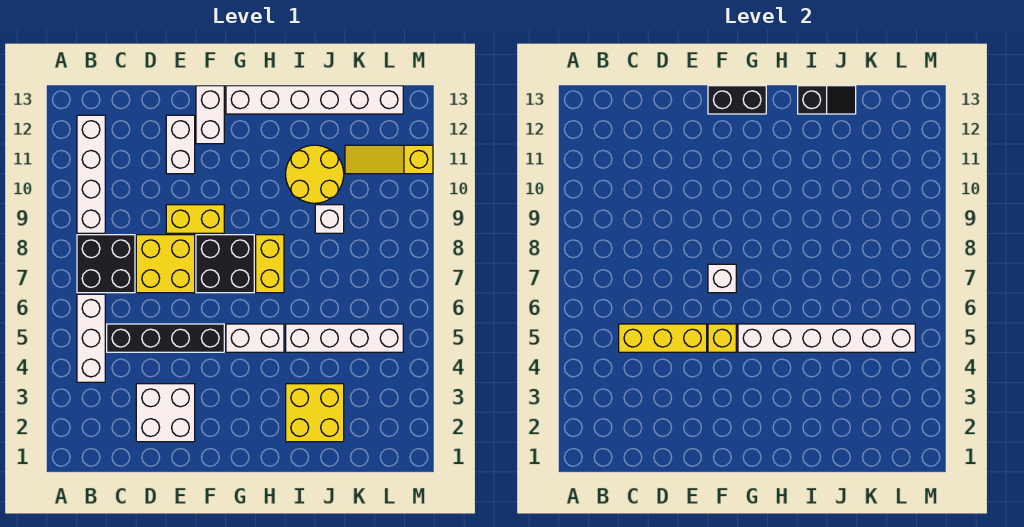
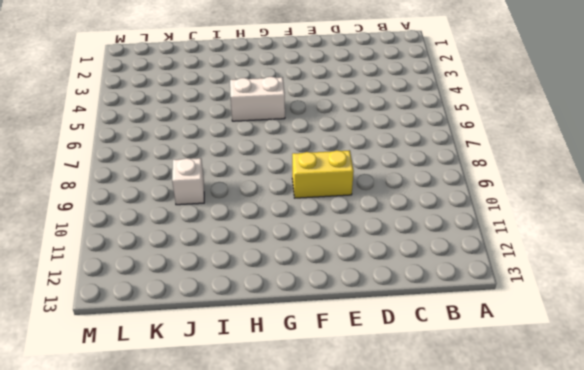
none -> white 1x3 brick [77,294,105,382]
none -> black 2x2 brick [77,235,135,293]
none -> white 1x4 brick [77,115,105,233]

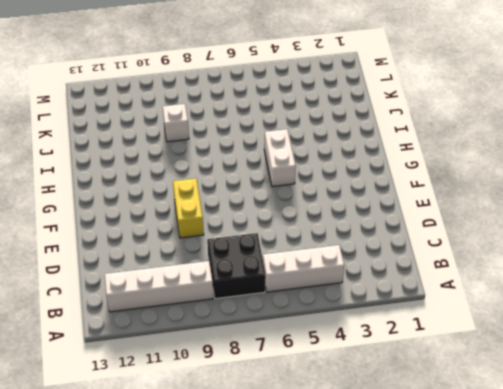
none -> black 1x4 brick [107,324,224,352]
none -> white 2x2 brick [136,384,195,442]
none -> yellow 2x2 brick [136,235,195,293]

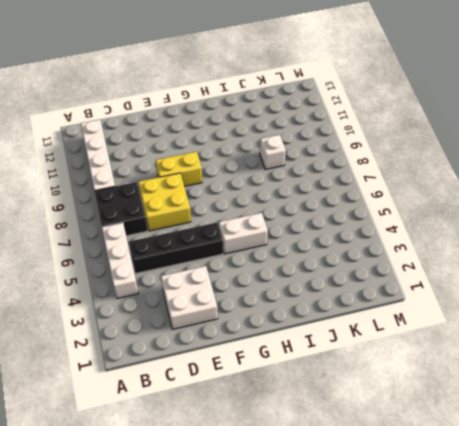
none -> white 1x2 brick [166,115,195,174]
none -> black 2x2 brick [196,235,254,293]
none -> white 1x2 brick [196,86,224,144]

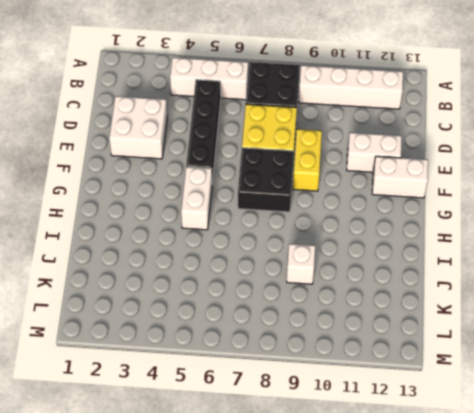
none -> white 1x6 brick [226,86,403,114]
none -> yellow 1x2 brick [256,235,284,293]
none -> yellow 2x2 brick [286,384,344,442]

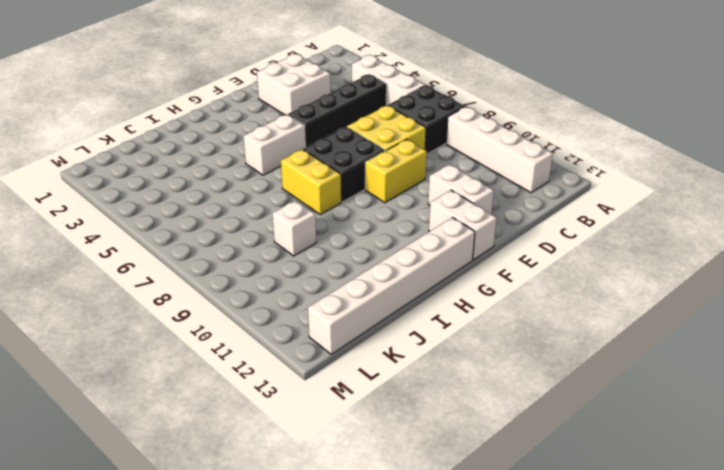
none -> yellow 2x2 brick [286,384,344,442]
none -> white 1x4 brick [286,324,403,352]
none -> yellow 2x2 round brick [286,145,344,203]

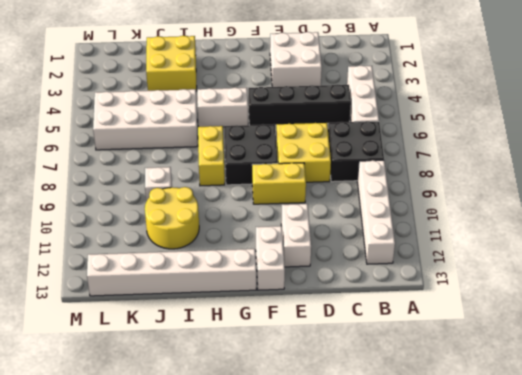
white 2x4 brick [93,89,198,150] -> white 1x4 brick [286,324,403,352]
none -> yellow 1x3 slope [345,145,433,174]
none -> yellow 1x3 brick [619,324,707,352]
none -> yellow 1x1 brick [708,324,736,352]

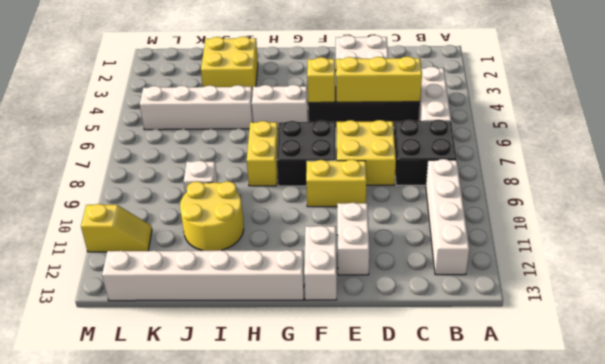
yellow 1x2 slope [81,204,152,252] -> yellow 1x3 slope [345,145,433,174]
none -> white 1x1 brick [708,264,736,293]
none -> black 1x2 brick [708,86,766,114]
none -> white 1x6 brick [738,324,915,352]

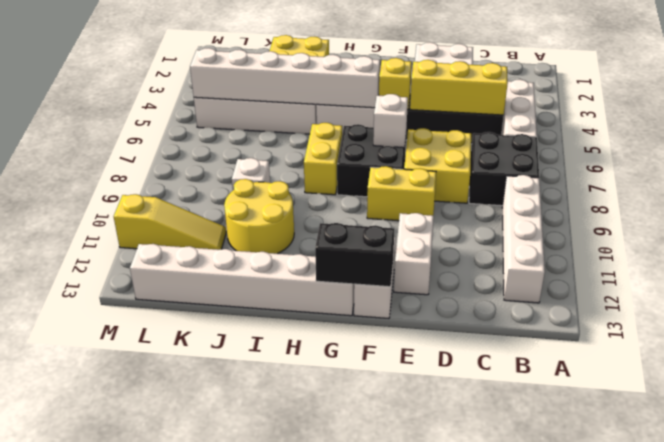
none -> black 1x2 slope [798,86,856,114]

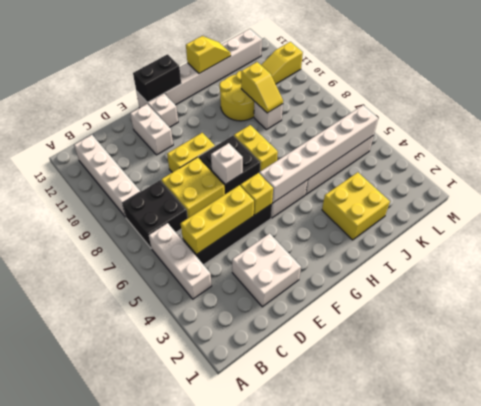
yellow 1x2 slope [186,36,231,73] -> black 1x2 slope [798,86,856,114]
yellow 1x2 slope [241,62,283,113] -> none

